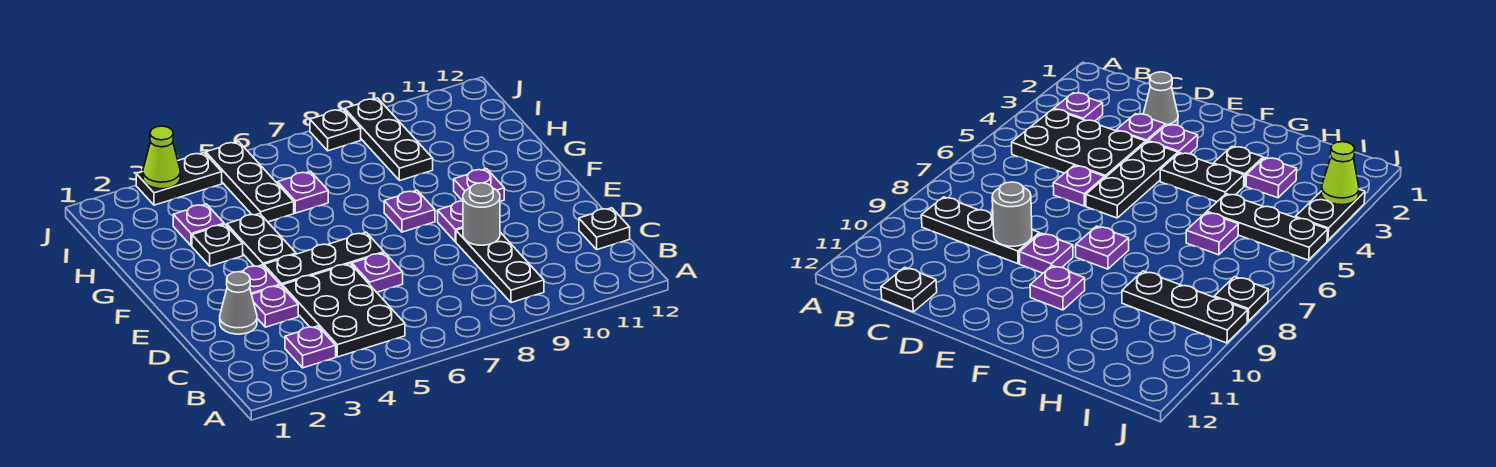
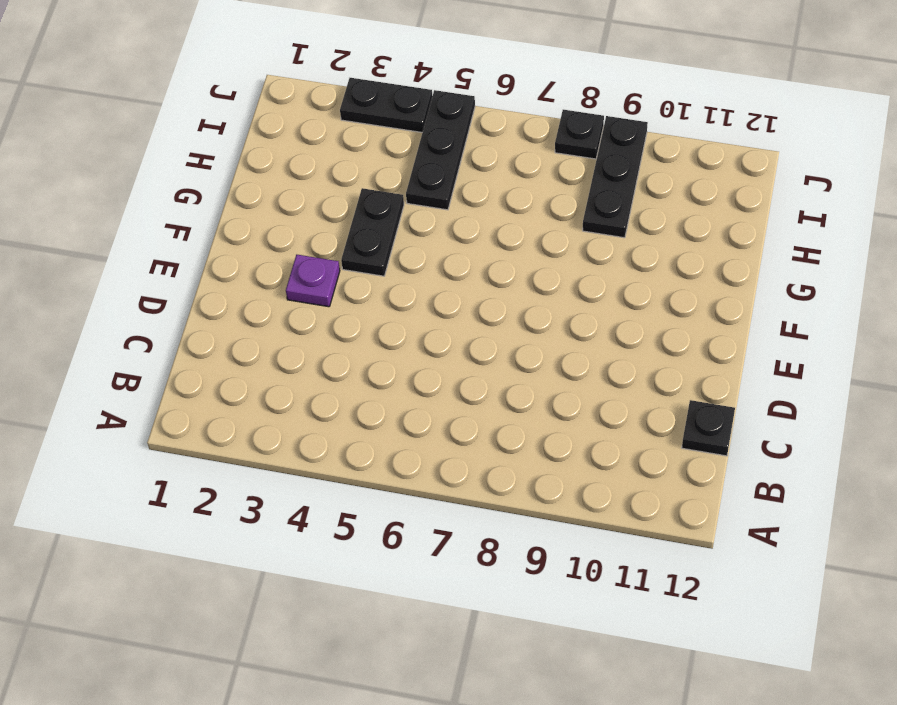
none -> purple 1x1 plate [285,326,336,368]
none -> black 2x3 plate [282,264,405,357]
none -> black 1x3 plate [456,228,544,303]

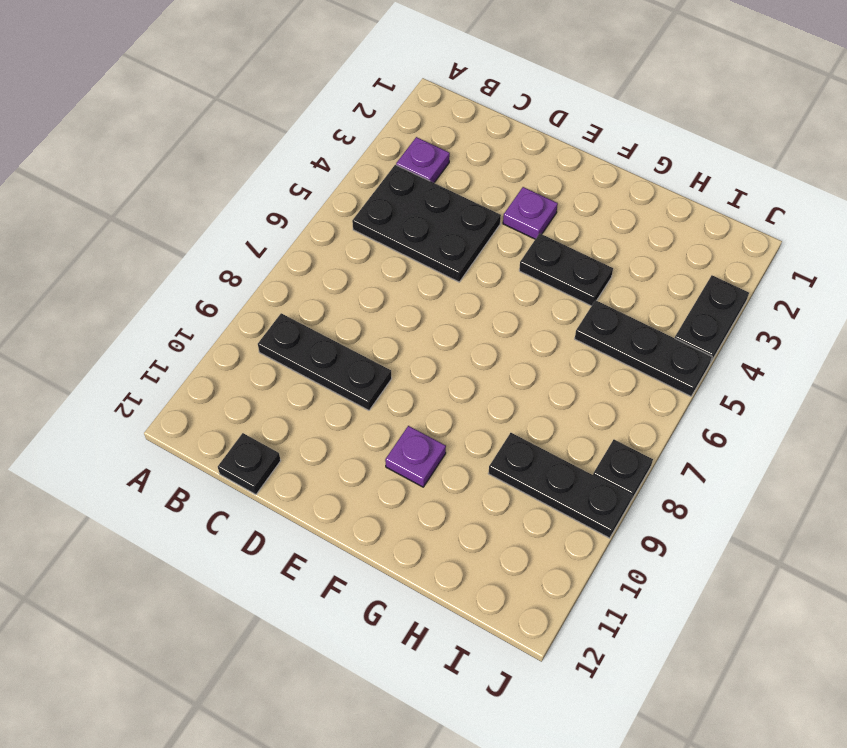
none -> grey 1x1 cone [220,272,257,334]
none -> purple 1x1 plate [252,285,298,327]
none -> purple 1x1 plate [352,253,403,292]

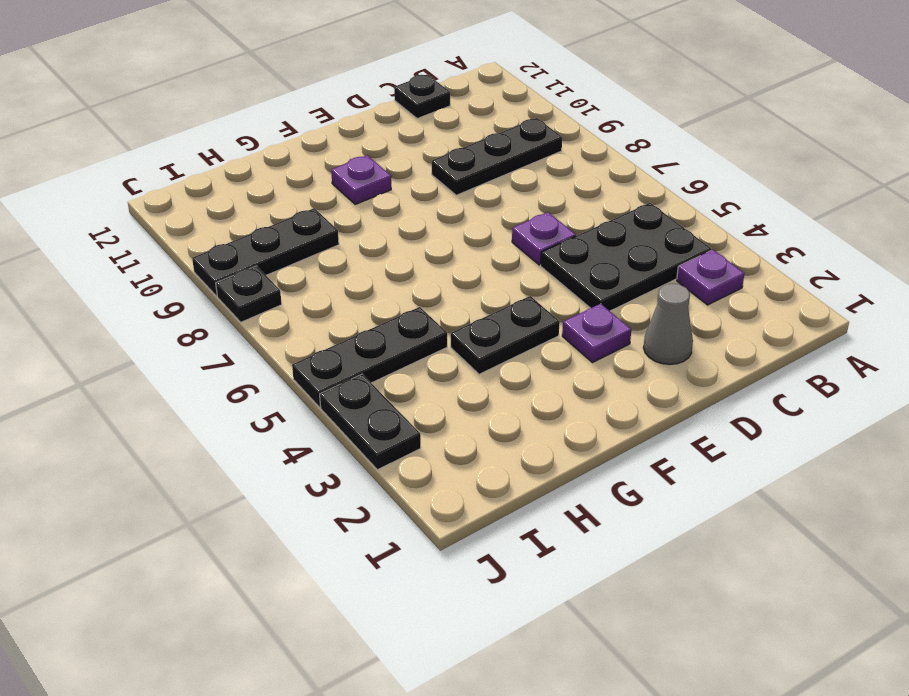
none -> purple 1x1 plate [252,285,298,327]
none -> black 1x3 plate [264,232,384,286]
none -> purple 1x1 plate [438,201,463,242]

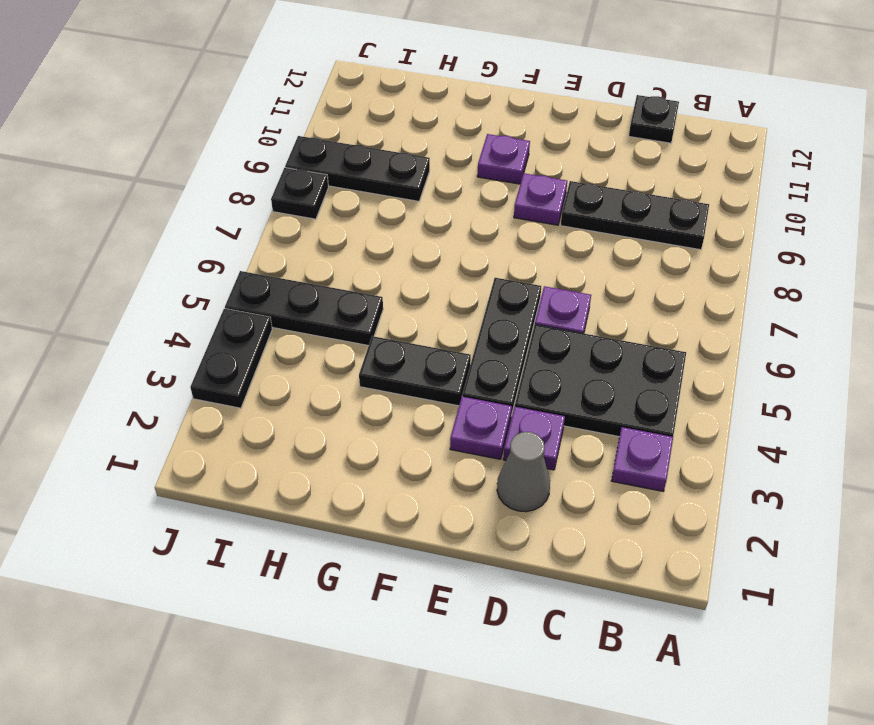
none -> purple 1x1 plate [384,190,435,232]
none -> black 1x1 plate [192,224,243,266]
none -> purple 1x1 plate [173,204,224,246]

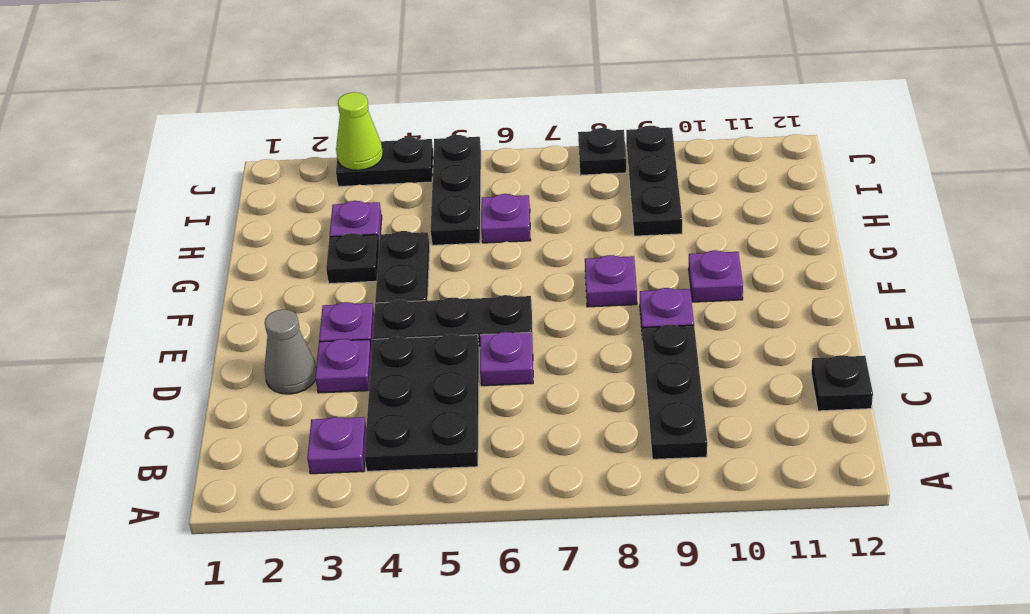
none -> grey 1x1 round brick [463,183,500,245]

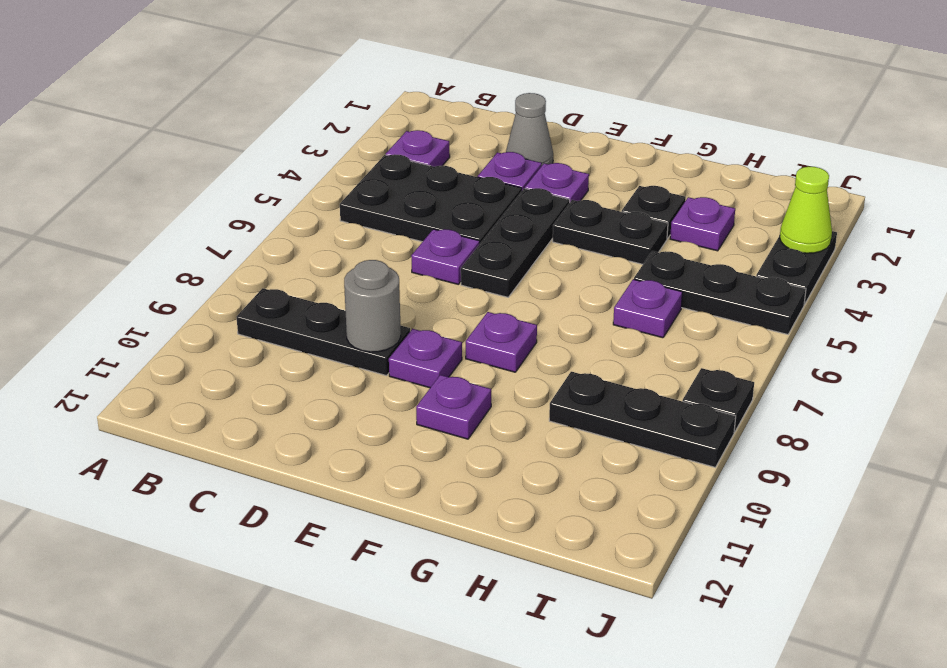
none -> black 1x1 plate [579,208,630,249]

